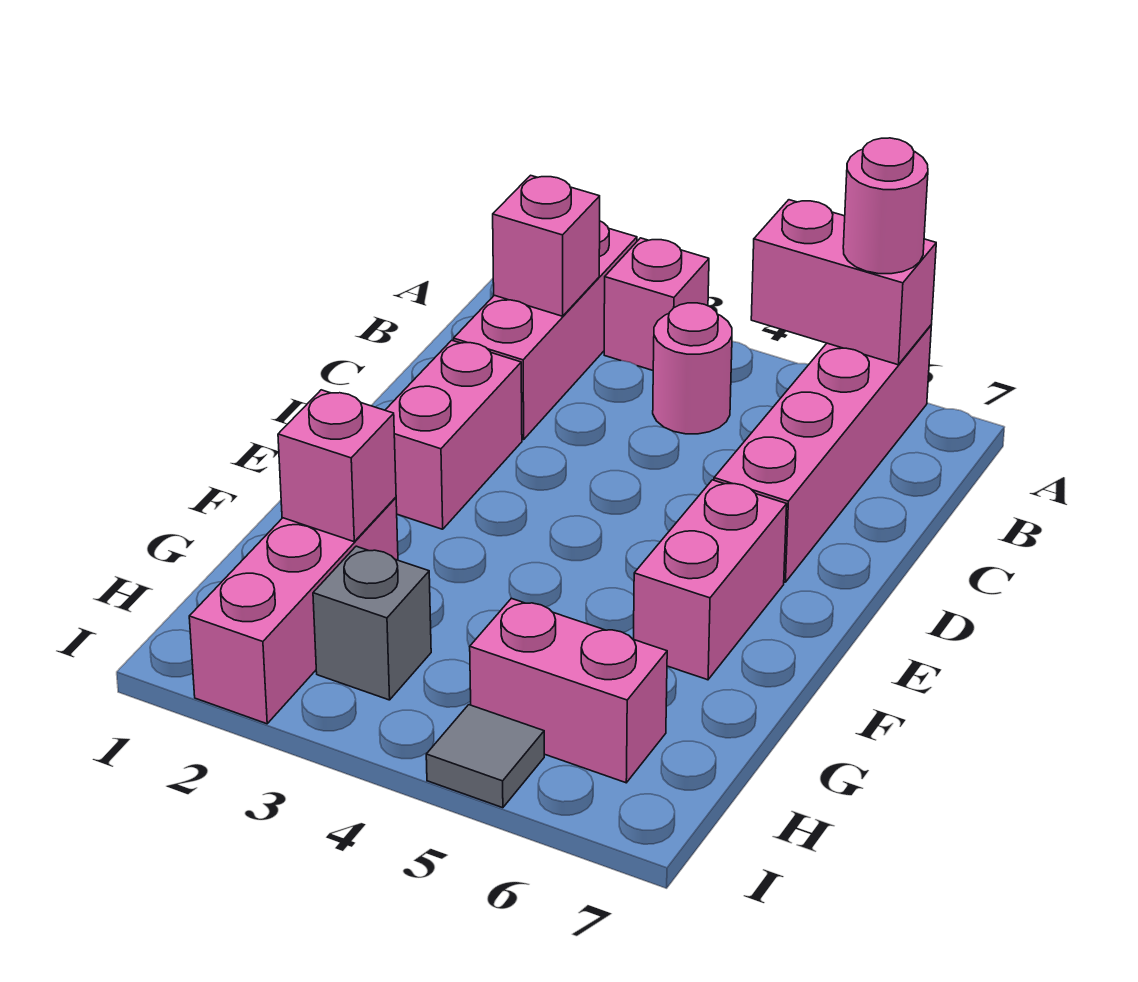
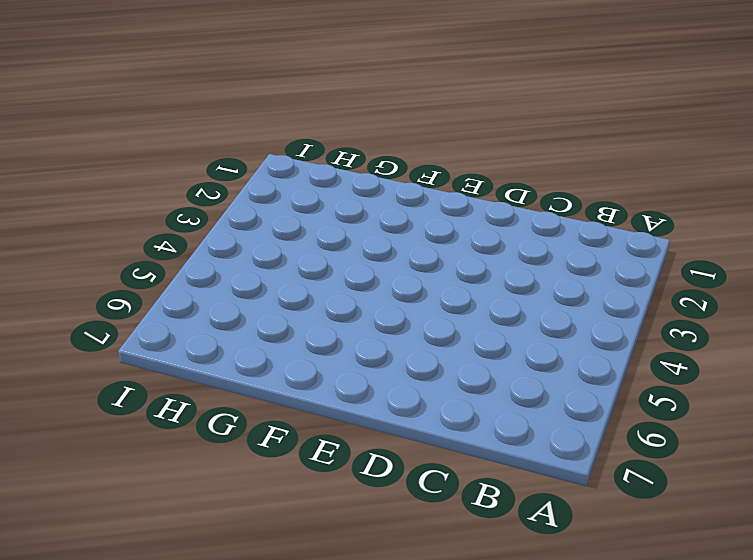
none -> pink 1x3 brick [454,221,637,439]
none -> pink 1x1 brick [604,238,709,370]
none -> pink 1x4 brick [714,325,931,582]

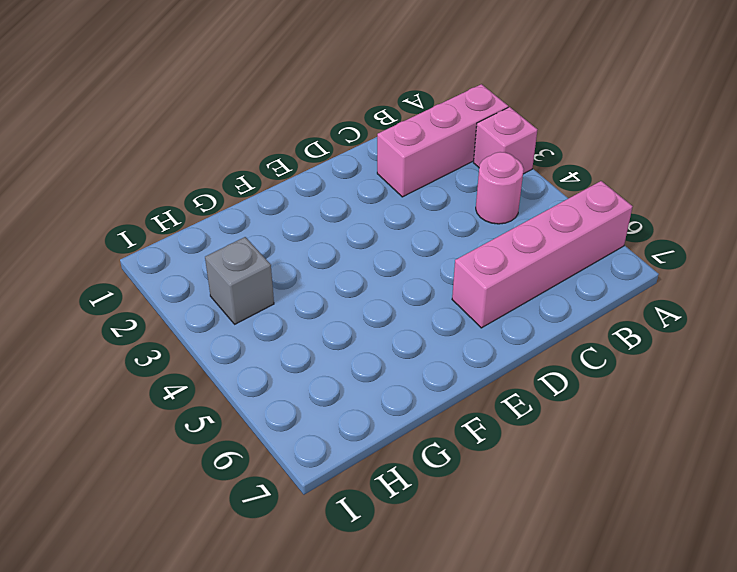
none -> pink 1x2 brick [385,340,522,529]
none -> pink 1x2 brick [634,480,787,680]
none -> pink 1x3 brick [189,497,398,724]

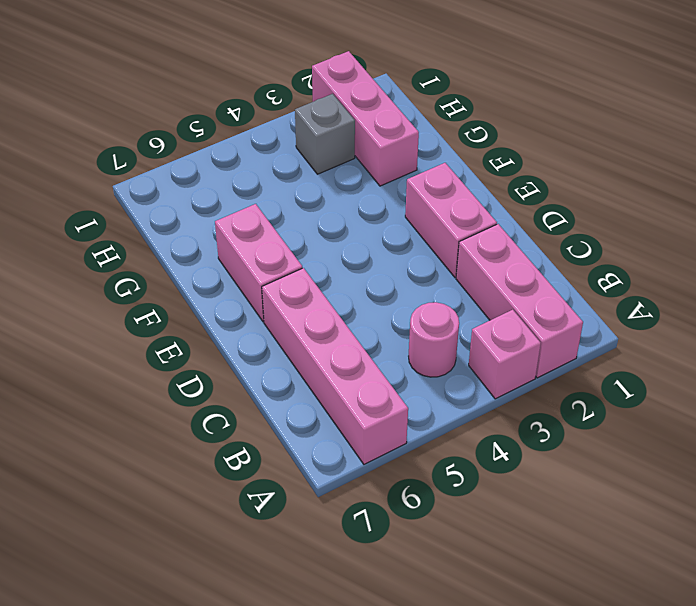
none -> pink 1x2 brick [470,598,667,783]
none -> grey 1x1 tile [426,705,544,808]
none -> pink 1x2 brick [751,200,936,365]

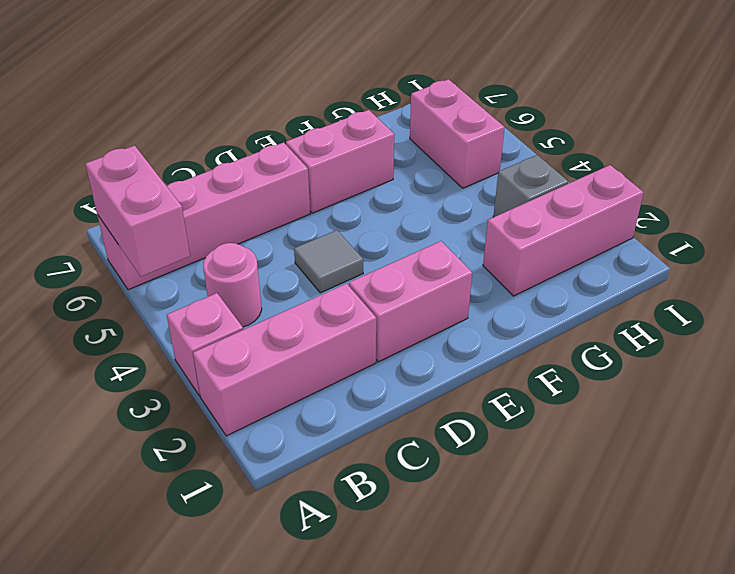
grey 1x1 tile [294,230,363,293] -> grey 1x1 tile moved to [426,705,544,808]
none -> pink 1x1 brick [493,175,600,316]
none -> pink 1x1 brick [278,390,396,542]
none -> pink 1x1 round brick [843,138,928,274]

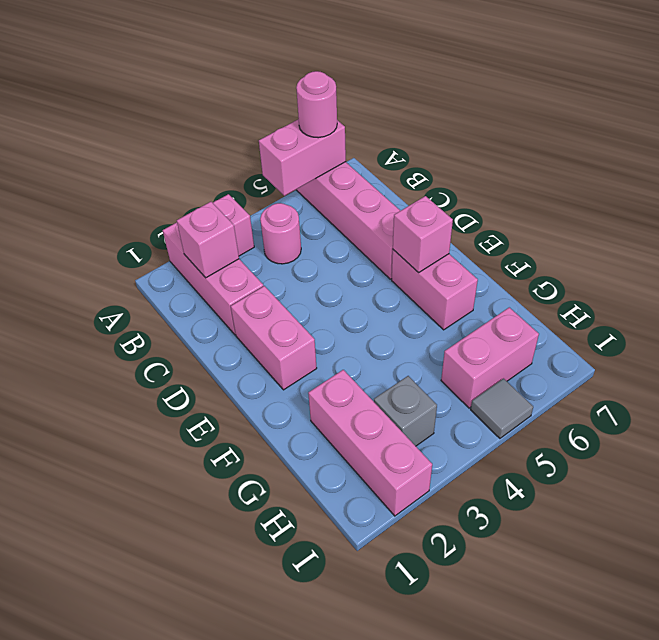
pink 1x1 brick [393,196,453,273] -> pink 1x1 brick moved to [278,390,396,542]

